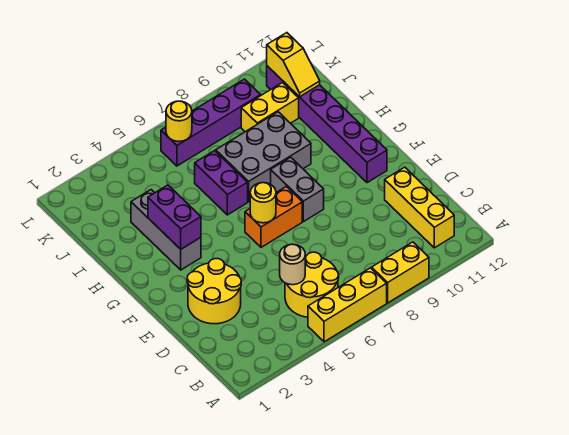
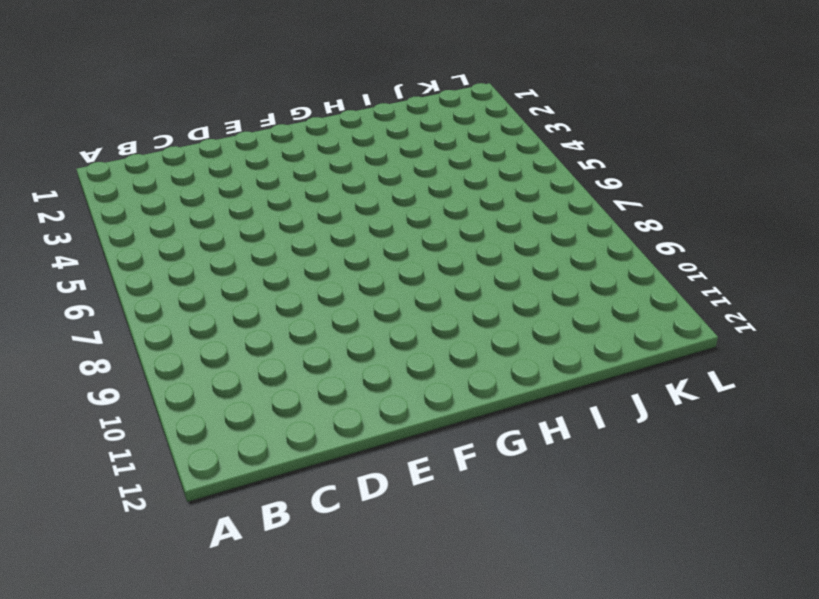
none -> yellow 1x3 brick [308,268,387,342]
none -> yellow 1x2 brick [372,242,429,303]
none -> yellow 2x2 round brick [285,252,339,317]

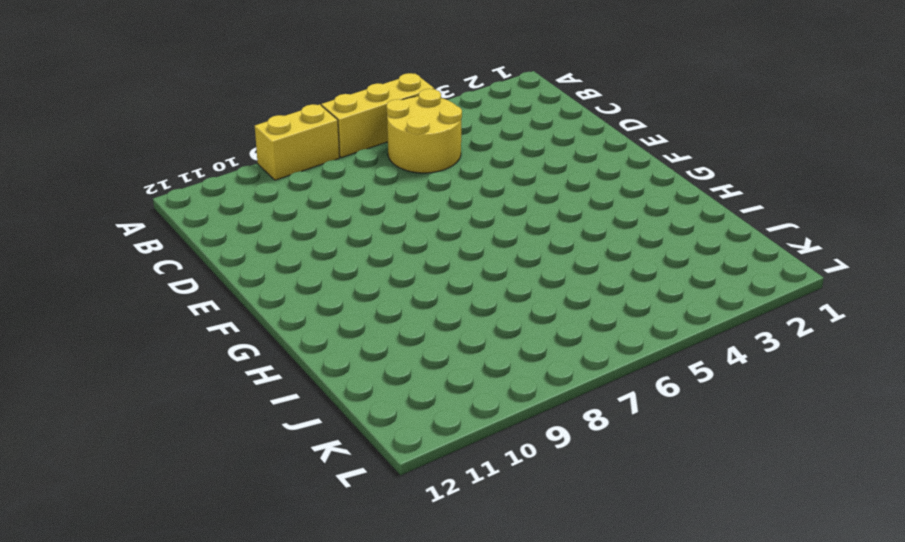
none -> yellow 1x3 brick [385,167,454,248]
none -> yellow 2x2 round brick [187,259,241,324]
none -> orange 1x2 brick [245,186,302,247]

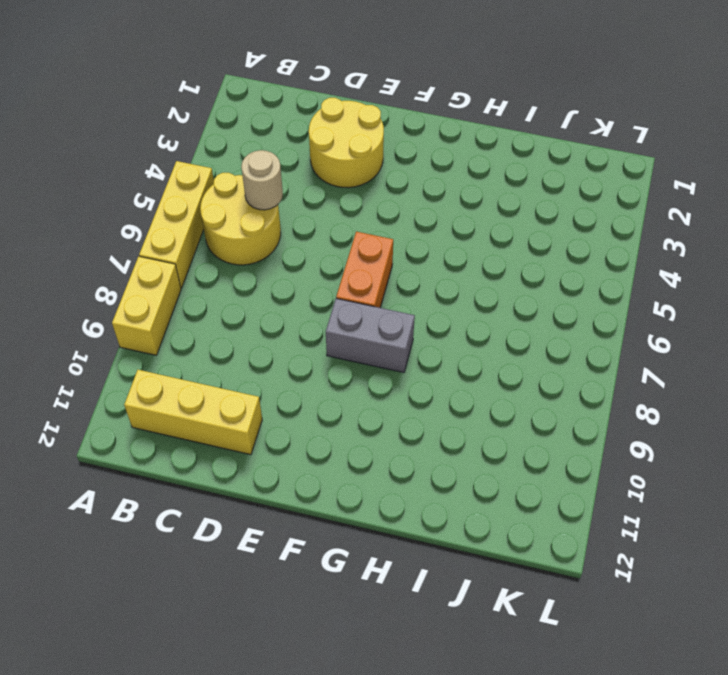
none -> purple 1x6 brick [267,66,387,183]
none -> grey 1x3 brick [131,190,201,270]
none -> purple 1x2 brick [195,151,248,215]

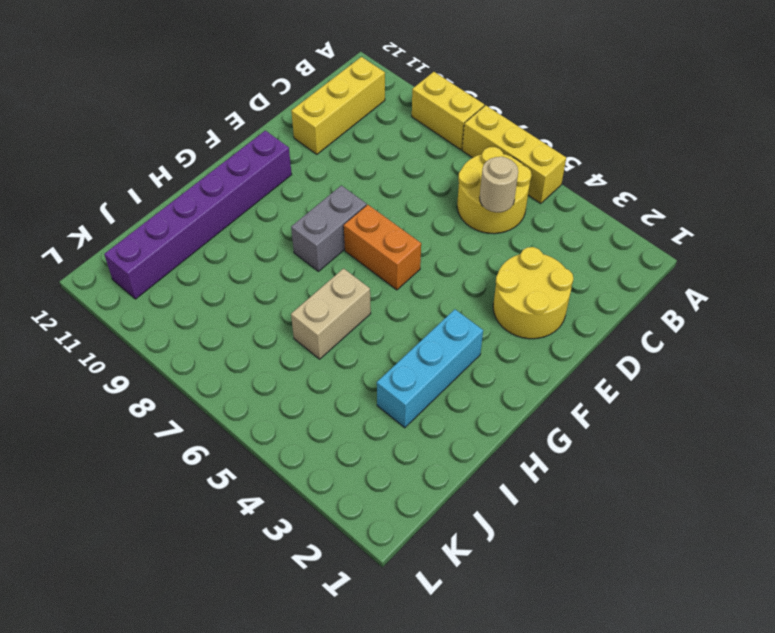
cyan 1x3 brick [377,309,483,428] -> grey 1x3 brick [131,190,201,270]
tan 1x2 brick [291,268,371,359] -> purple 1x2 brick [195,151,248,215]
none -> grey 2x3 brick [216,112,311,202]
none -> yellow 1x2 brick [241,83,299,132]
none -> purple 1x4 brick [161,79,261,166]

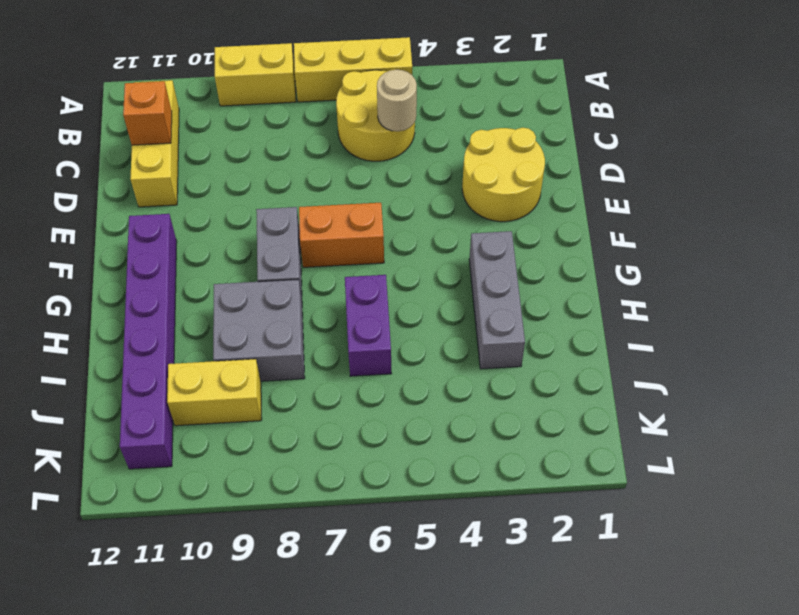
orange 1x1 brick [123,81,172,145] -> none
grey 2x2 brick [213,279,305,381] -> grey 2x3 brick [216,112,311,202]
none -> purple 1x4 brick [161,79,261,166]
none -> yellow 1x1 round brick [250,183,276,223]
none -> purple 1x2 brick [148,185,201,249]

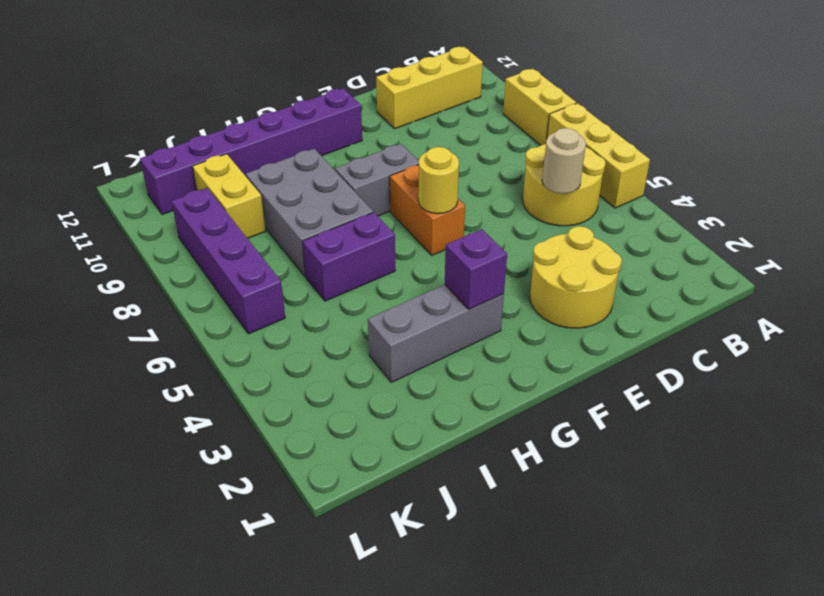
purple 1x1 brick [445,229,507,309] -> purple 1x2 brick [148,185,201,249]
none -> yellow 1x2 slope [267,33,320,97]
none -> yellow 1x1 round brick [166,101,192,141]

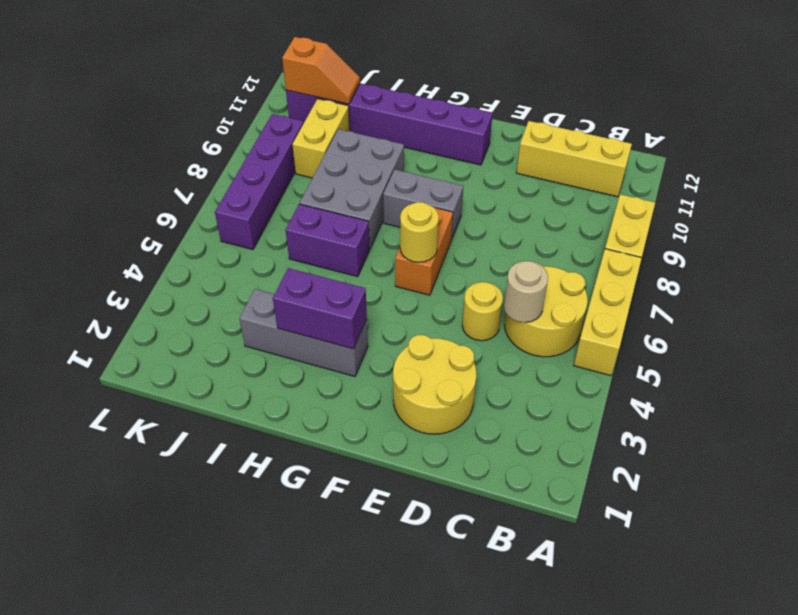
yellow 1x1 round brick [462,282,503,341] -> yellow 1x1 round brick moved to [166,101,192,141]
orange 1x2 slope [282,37,360,104] -> yellow 1x2 slope [267,33,320,97]

